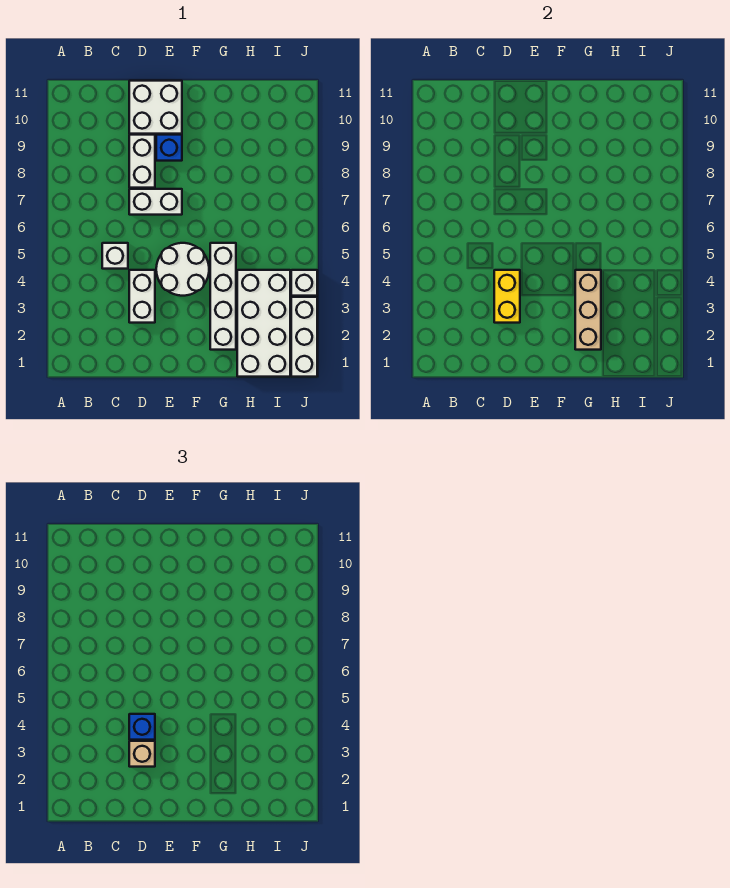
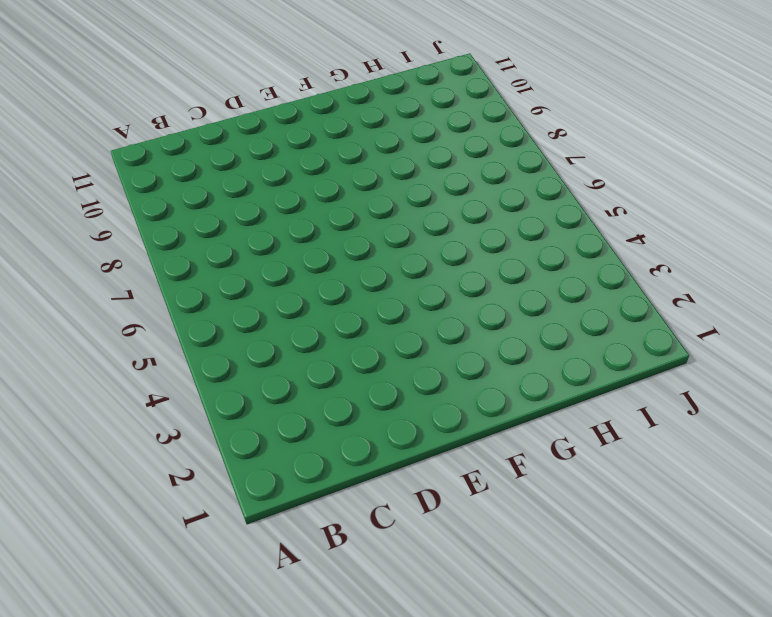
none -> white 1x1 brick [102,243,128,269]
none -> white 1x2 brick [129,270,155,323]
none -> white 1x2 brick [129,189,182,215]

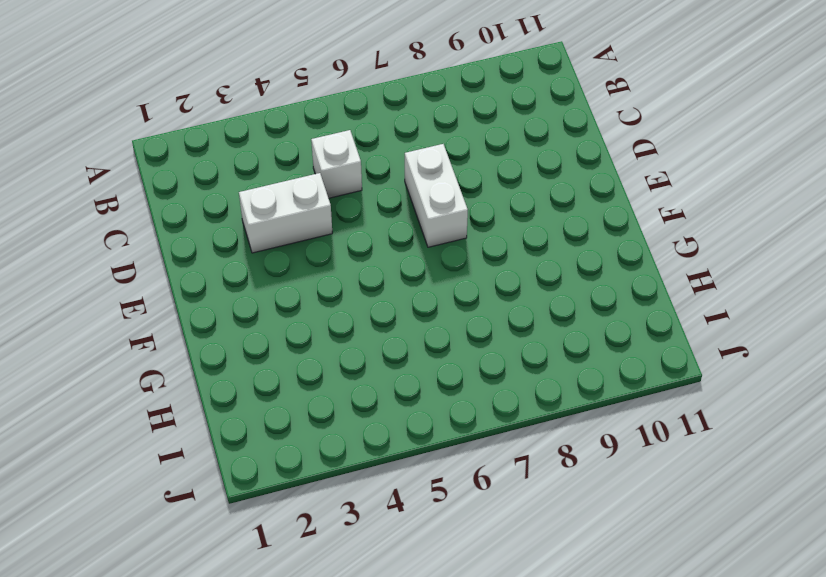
none -> white 1x2 brick [129,135,155,188]
none -> white 2x2 brick [129,81,182,134]
none -> white 2x2 round brick [156,243,209,296]

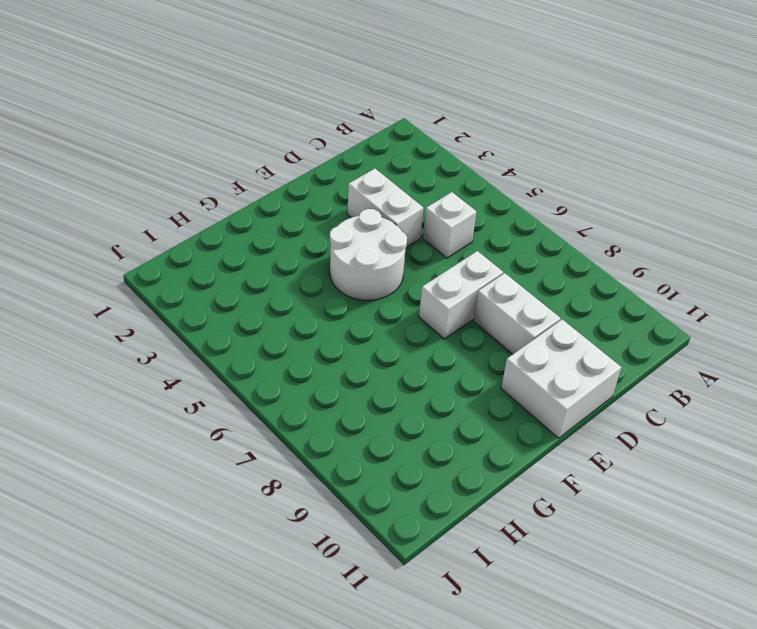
none -> blue 1x1 brick [156,135,182,161]
none -> white 1x4 brick [210,243,236,350]
none -> white 2x4 brick [237,270,290,377]

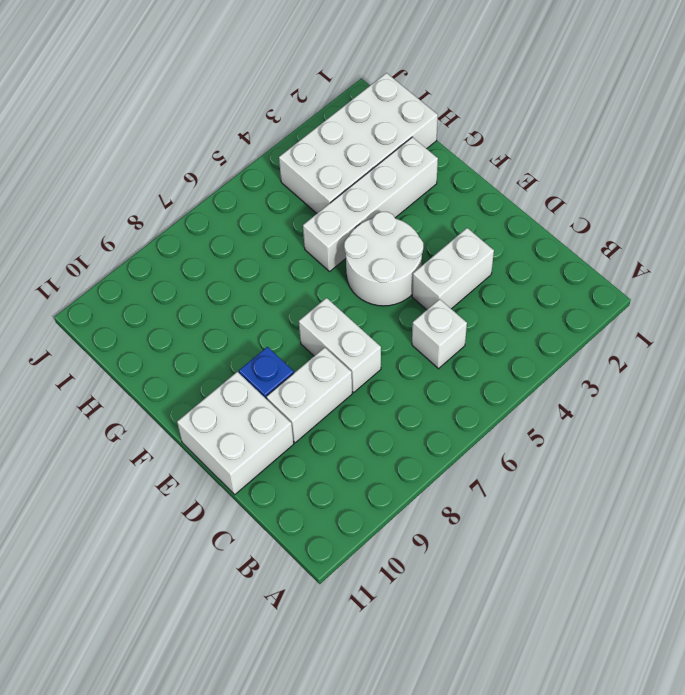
none -> white 1x3 brick [291,297,317,377]
none -> white 1x1 brick [291,270,317,296]
none -> yellow 1x2 brick [494,270,520,323]

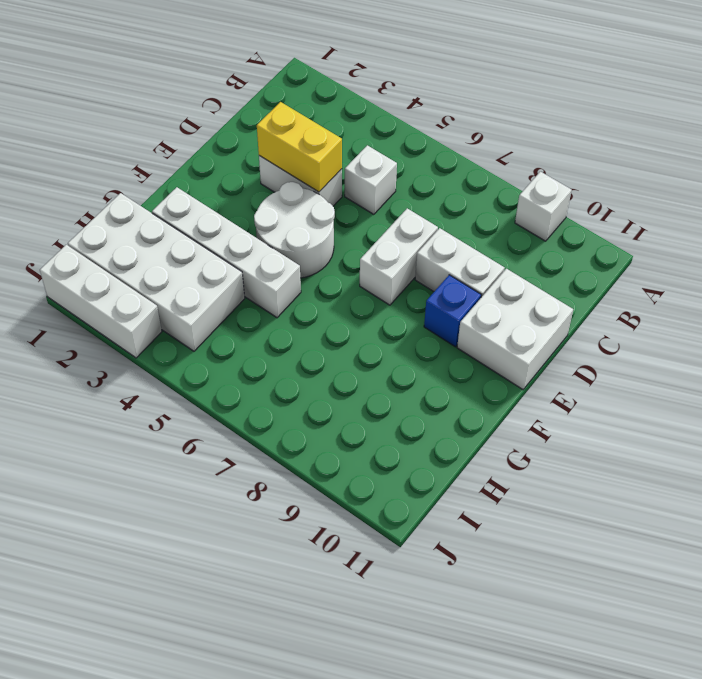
white 1x1 brick [515,172,572,241] -> white 1x1 brick moved to [291,270,317,296]
none -> tan 1x3 brick [575,270,601,350]
none -> tan 1x1 brick [129,741,155,767]
none -> blue 1x1 brick [129,714,155,740]

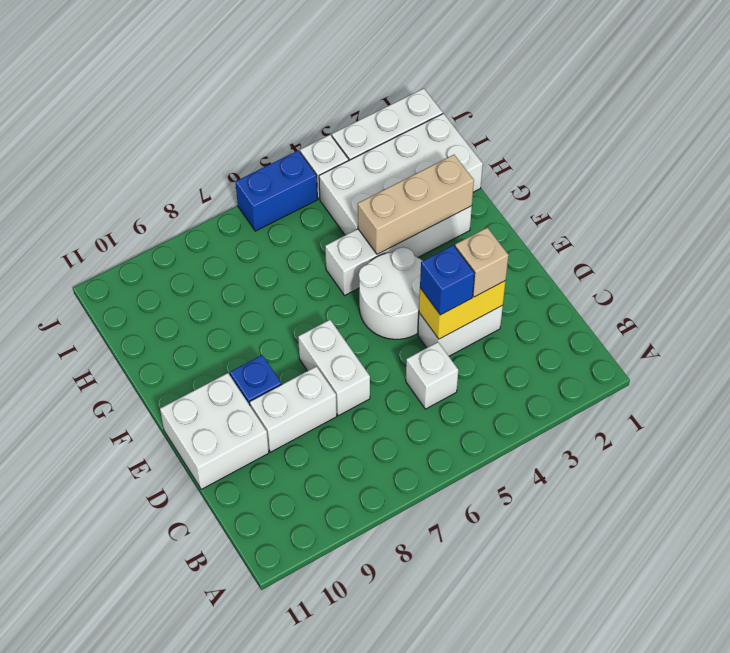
blue 1x2 brick [236,150,317,231] -> none

